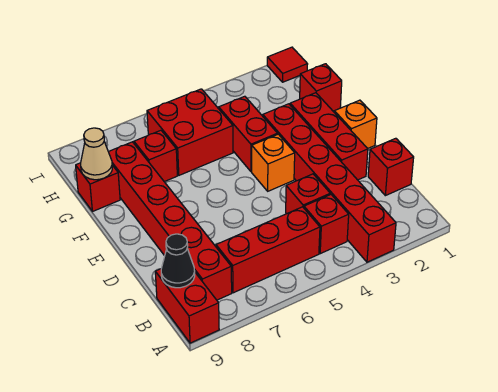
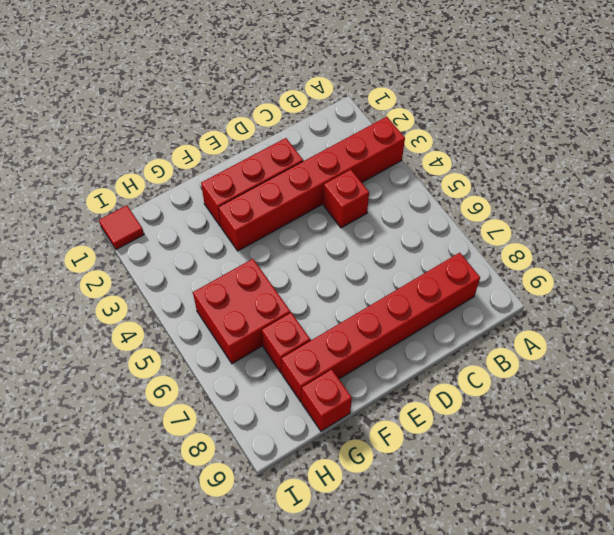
none -> red 1x2 brick [155,269,219,343]
none -> red 1x1 brick [304,194,349,254]
none -> red 1x3 brick [216,207,320,293]

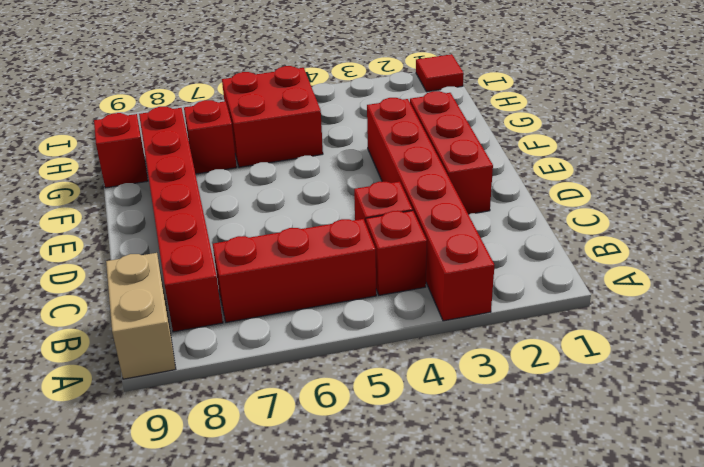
tan 1x2 brick [106,253,176,379] -> red 1x2 brick [155,269,219,343]
none -> red 1x1 brick [368,138,414,196]
none -> orange 1x1 brick [334,100,377,149]
none -> orange 1x1 brick [252,134,295,191]

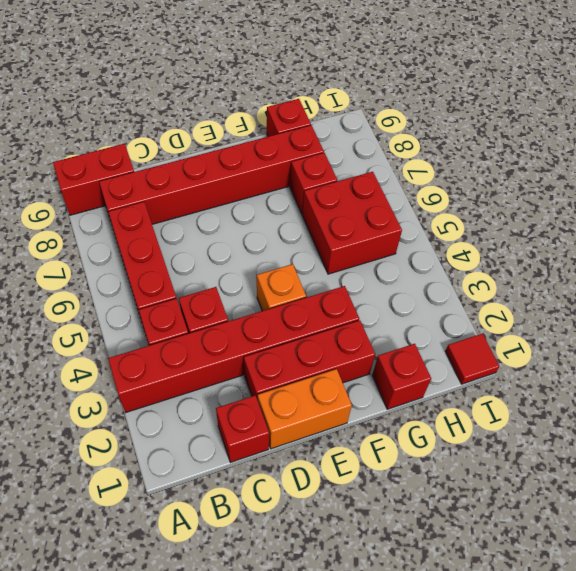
orange 1x2 brick [258,369,352,449] -> orange 1x1 brick [334,100,377,149]
none -> red 1x2 brick [219,96,278,172]
none -> black 1x1 cone [161,234,195,288]
none -> tan 1x1 cone [81,128,112,180]

